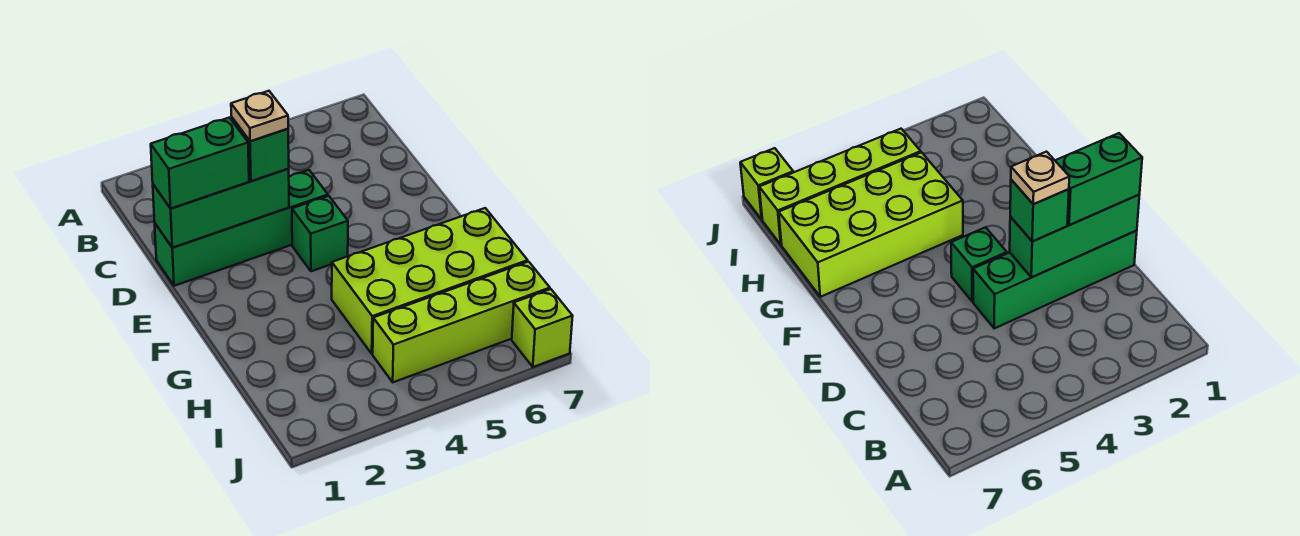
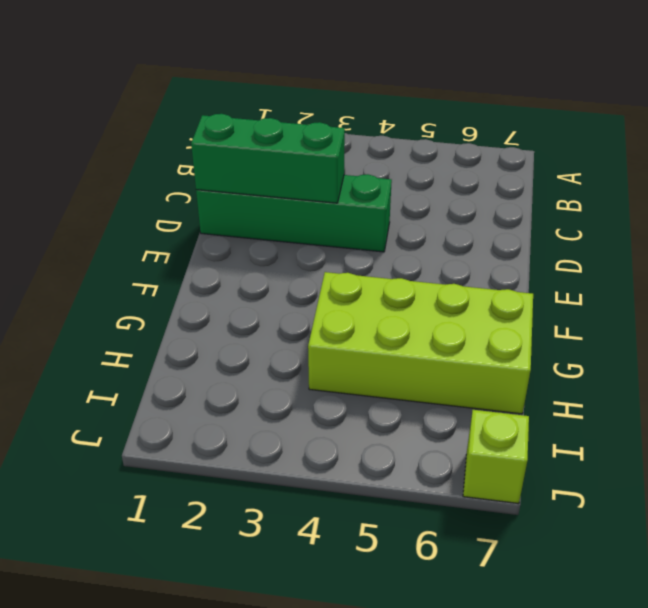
none -> green 1x1 brick [292,196,348,271]
none -> lime 1x4 brick [373,262,550,382]

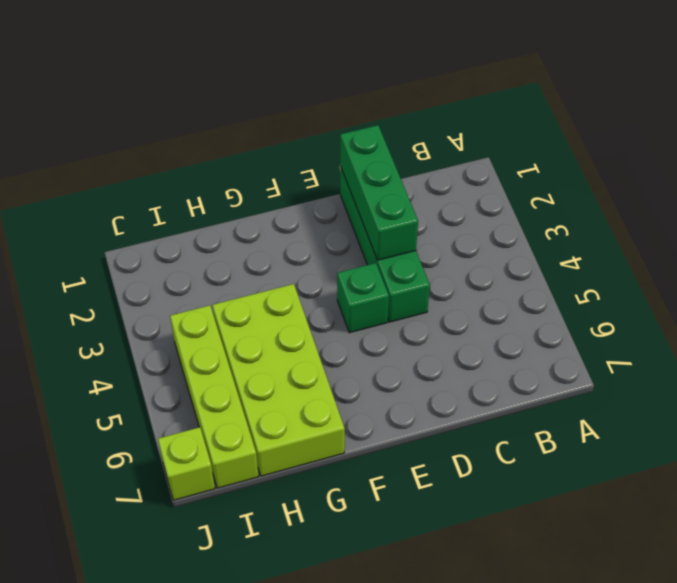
none -> green 1x2 brick [151,118,249,208]
none -> green 1x1 brick [231,117,289,181]

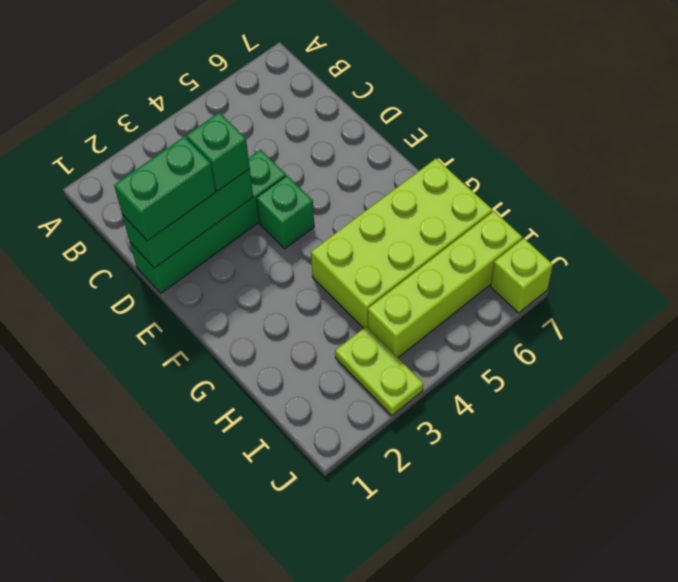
lime 1x2 plate [335,326,423,415] -> none
none -> tan 1x1 plate [231,91,288,141]

